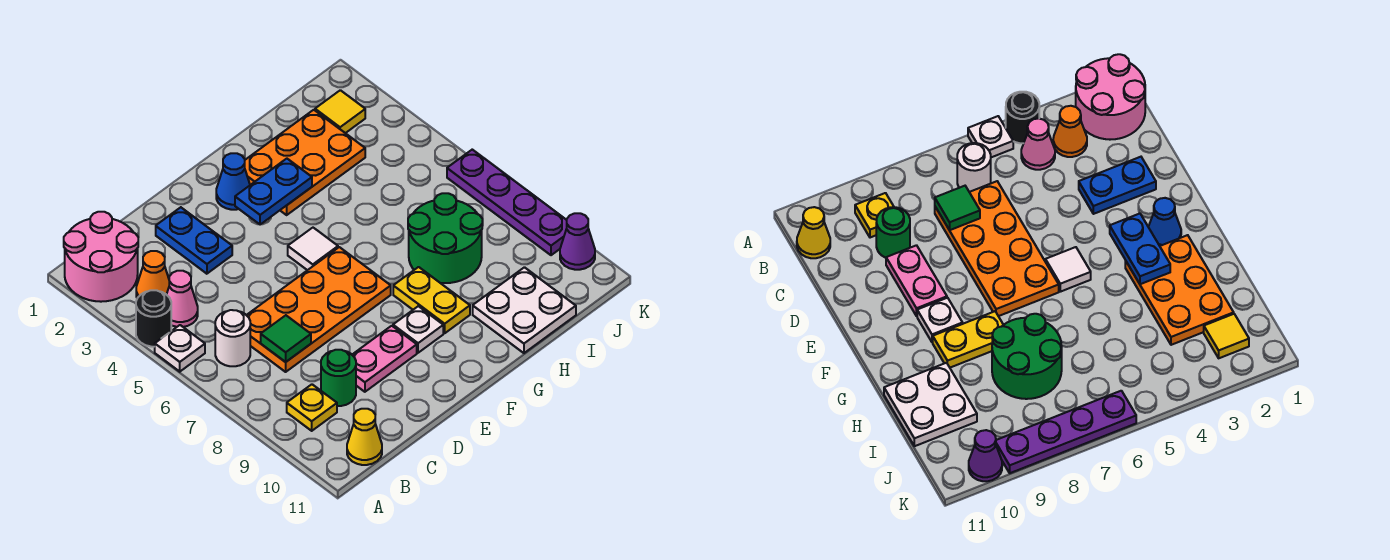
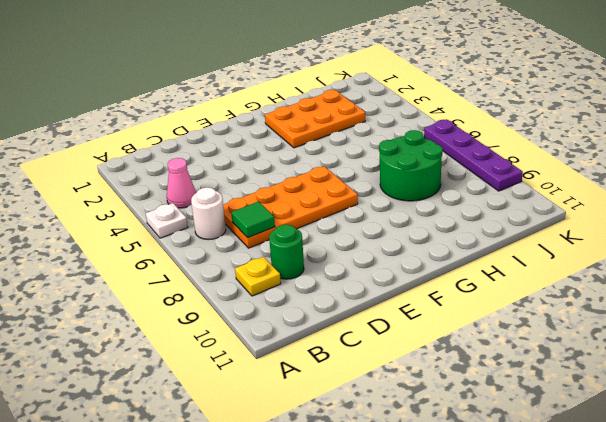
none -> pink 2x2 round brick [64,212,138,302]
none -> black 1x1 round brick [136,290,171,347]
none -> orange 1x1 cone [136,251,169,298]

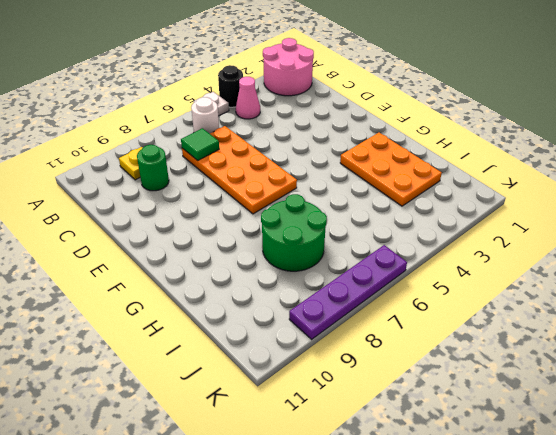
none -> orange 1x1 cone [136,251,169,298]
none -> yellow 1x1 cone [347,409,382,465]
none -> blue 1x2 plate [156,207,232,274]

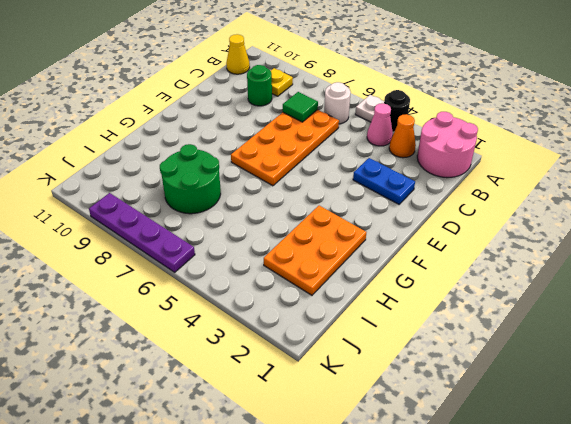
none -> pink 1x2 plate [352,326,417,392]
none -> blue 1x1 cone [216,153,250,210]
none -> white 1x1 tile [288,228,338,270]

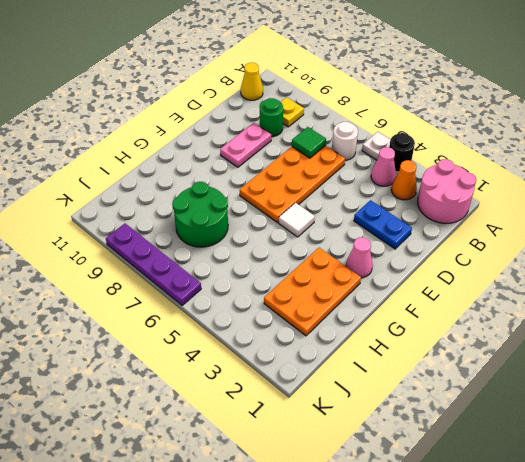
pink 1x1 cone [346,237,373,278] -> blue 1x1 cone [216,153,250,210]
none -> white 1x1 plate [393,306,443,353]
none -> yellow 1x2 plate [393,267,470,333]
none -> white 2x2 plate [473,267,576,353]

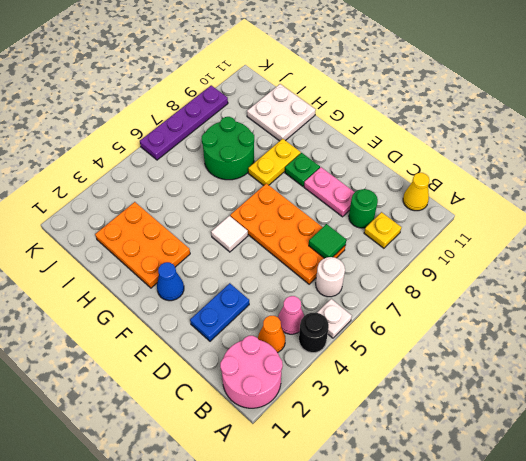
green 1x1 plate [285,153,320,186] -> white 1x1 plate [393,306,443,353]
none -> yellow 1x1 tile [315,90,365,133]
none -> purple 1x1 cone [560,213,595,270]
none -> blue 1x2 plate [235,159,312,225]

